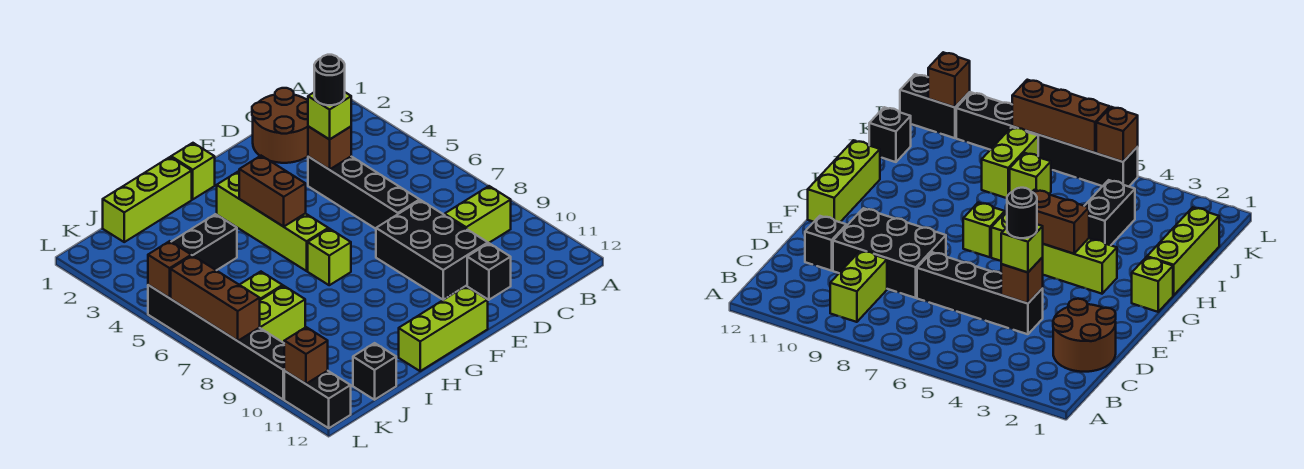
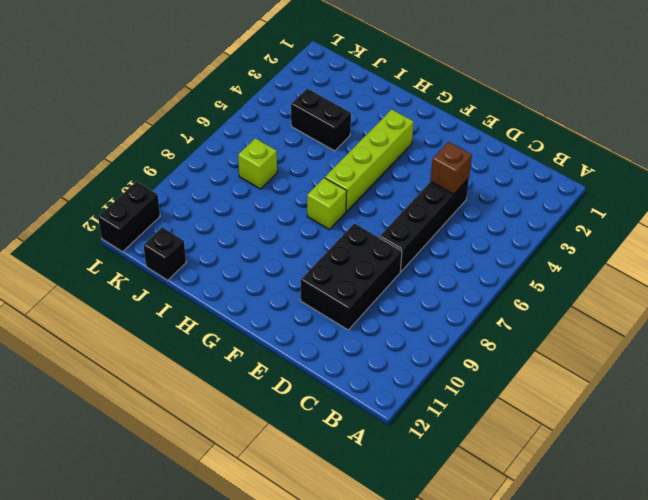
none -> lime 1x2 brick [445,186,511,243]
none -> brown 2x2 round brick [252,88,308,163]
none -> black 1x1 brick [467,243,511,300]

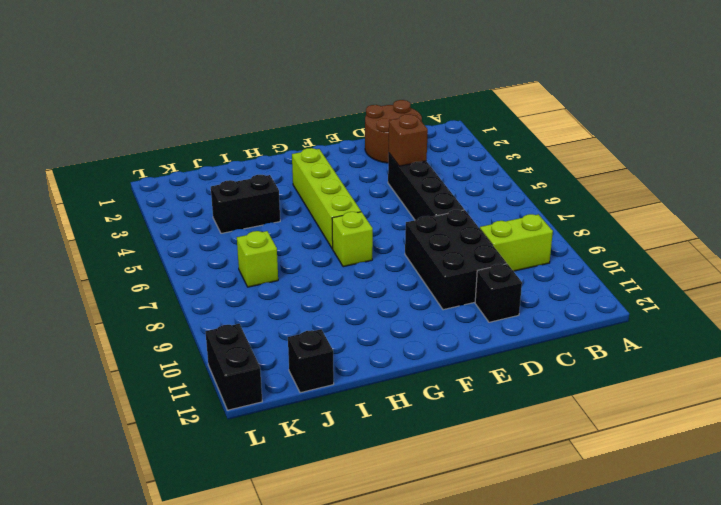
none -> lime 1x3 brick [399,286,488,371]
none -> lime 1x1 brick [171,143,215,199]
none -> lime 1x3 brick [103,157,192,242]

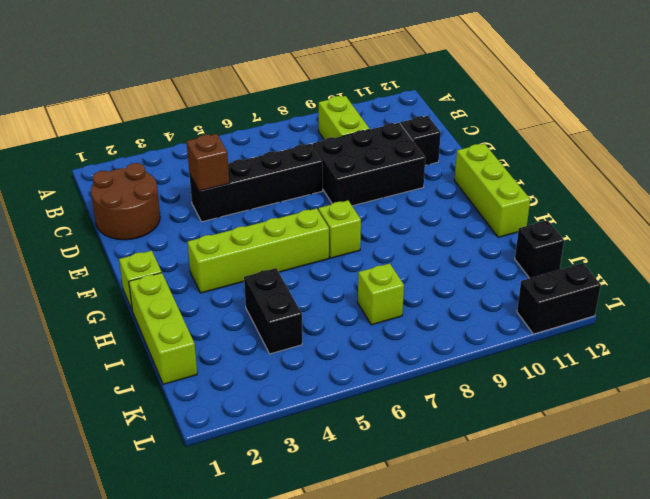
none -> lime 1x2 brick [260,286,305,343]
none -> black 1x6 brick [148,285,285,400]
none -> brown 1x2 brick [239,156,306,227]

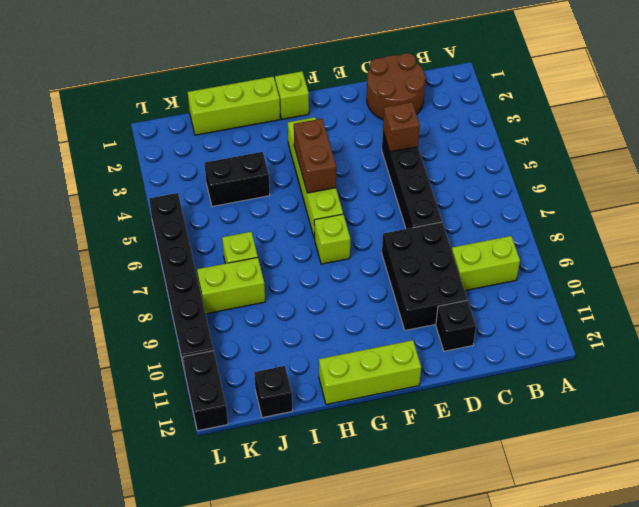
none -> brown 1x1 brick [148,241,191,298]
none -> brown 1x3 brick [171,255,260,341]
none -> brown 1x1 brick [284,327,328,384]

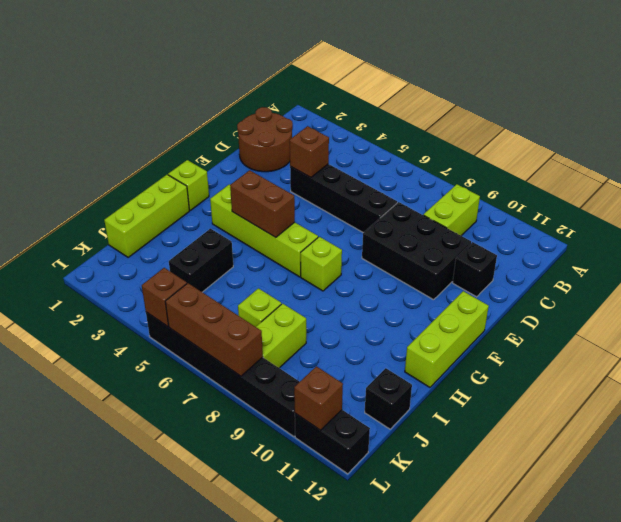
none -> lime 1x1 brick [308,92,351,139]
none -> black 1x1 round brick [314,55,345,105]

